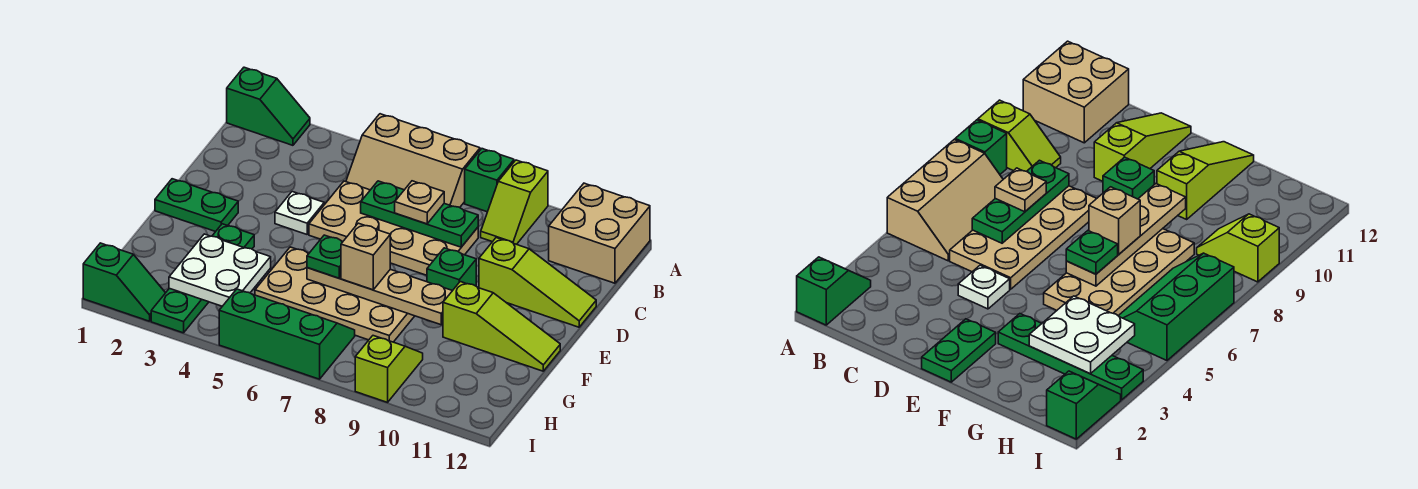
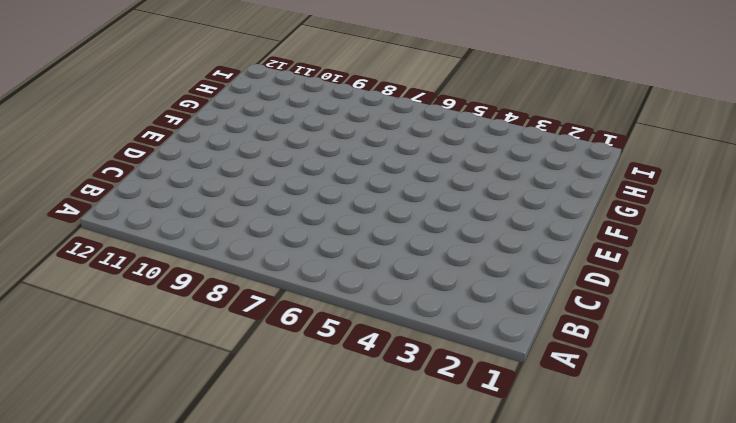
none -> green 1x2 slope [227,67,310,145]
none -> tan 2x3 slope [346,114,480,208]
none -> green 1x1 brick [465,149,514,212]

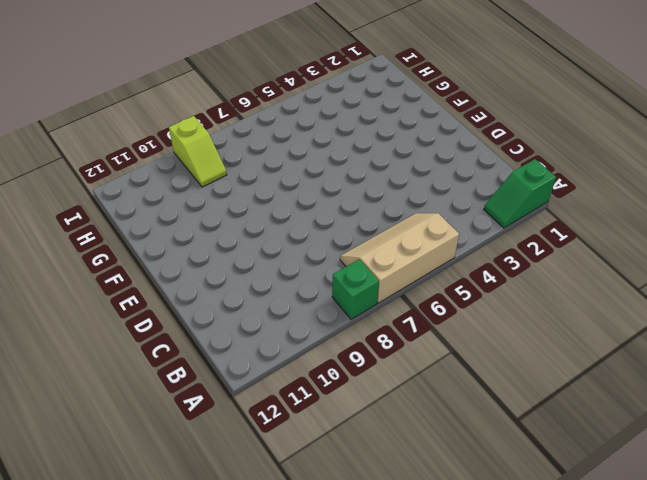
none -> lime 1x2 slope [481,160,548,244]
none -> tan 2x2 brick [549,183,650,283]
none -> tan 2x4 plate [309,181,478,275]

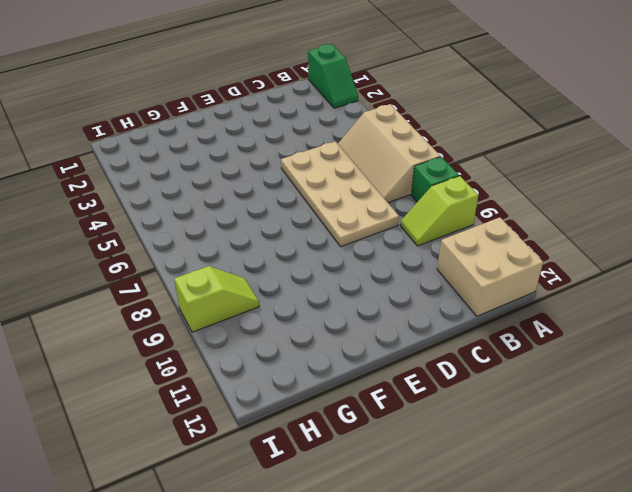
none -> white 1x1 plate [275,192,324,234]
none -> lime 1x3 slope [479,238,596,327]
none -> green 1x2 plate [155,179,238,232]

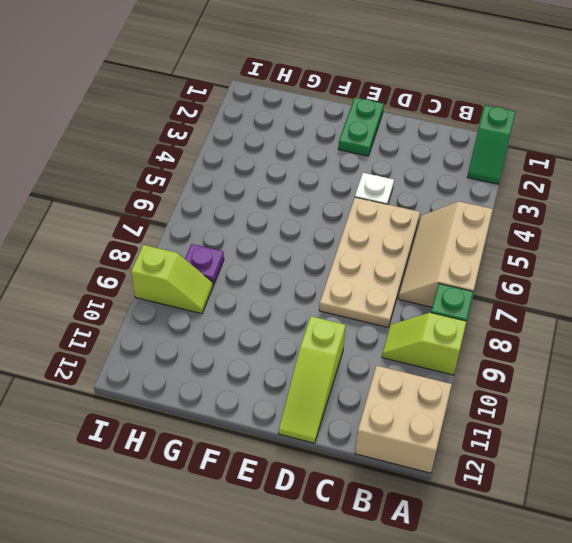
purple 1x1 plate [185,244,224,285] -> none
none -> green 1x1 brick [427,248,476,291]
none -> green 1x4 plate [151,224,254,333]
none -> tan 2x4 plate [255,247,414,342]

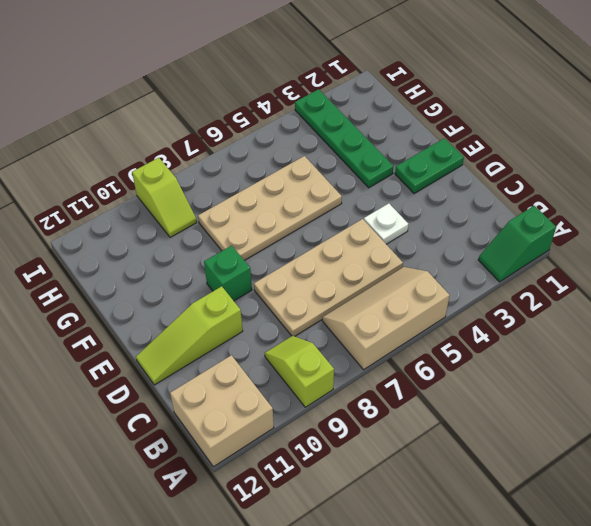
none -> green 1x1 brick [465,149,514,212]
none -> lime 1x3 slope [443,282,560,371]
none -> green 2x3 slope [219,289,355,379]

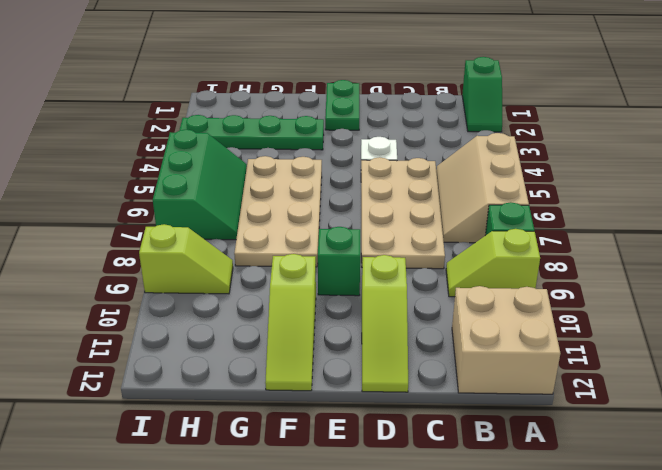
none -> green 1x2 slope [83,243,165,321]
none -> green 1x3 plate [361,181,478,247]
none -> tan 1x4 plate [307,268,452,325]

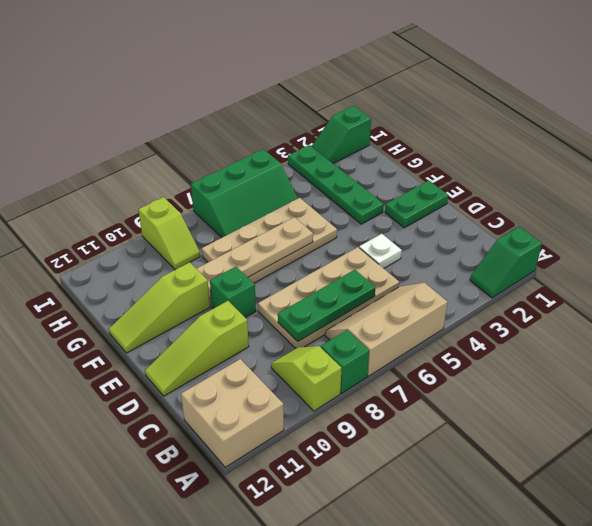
none -> white 2x2 plate [169,234,271,306]
none -> tan 1x1 plate [395,181,444,224]
none -> green 1x1 plate [307,235,343,278]

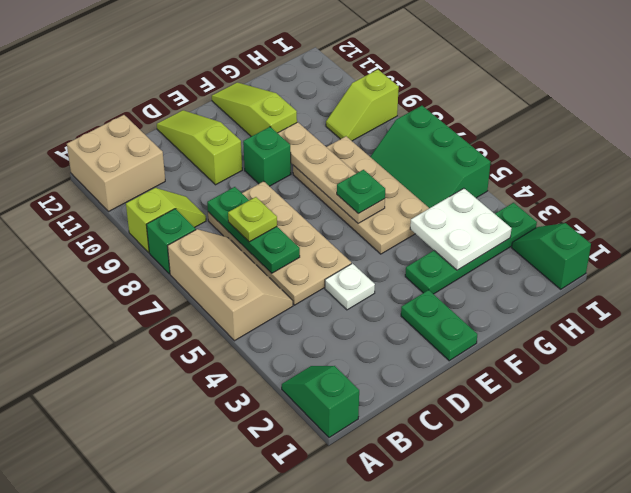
lime 1x1 plate [228,197,277,242] -> tan 1x1 plate [395,181,444,224]
none -> tan 1x1 brick [341,223,390,290]

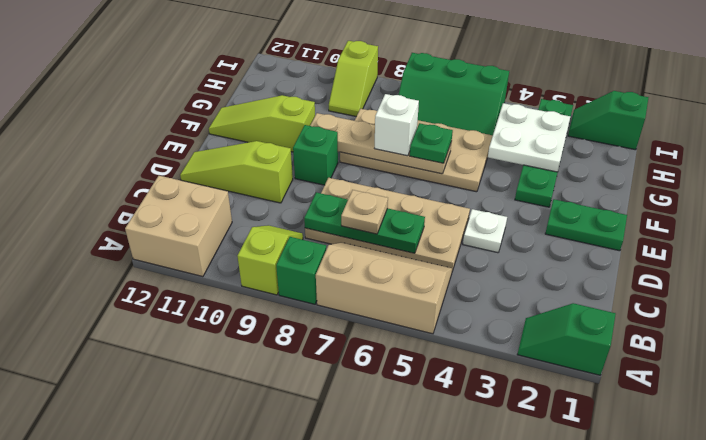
white 1x1 brick [375,94,419,156] -> tan 1x1 brick [341,223,390,290]

